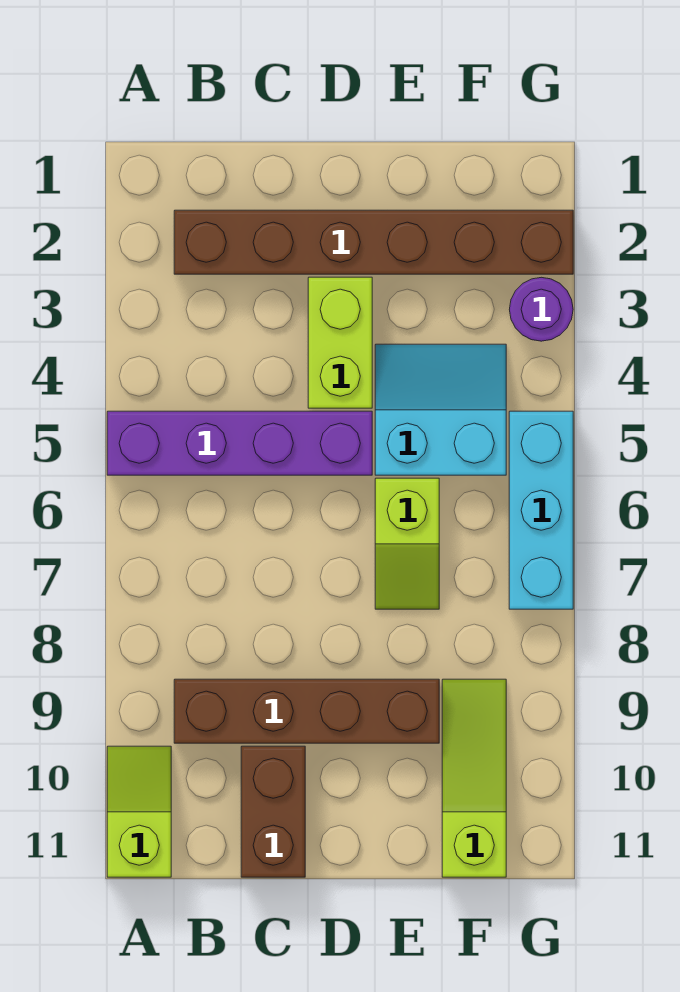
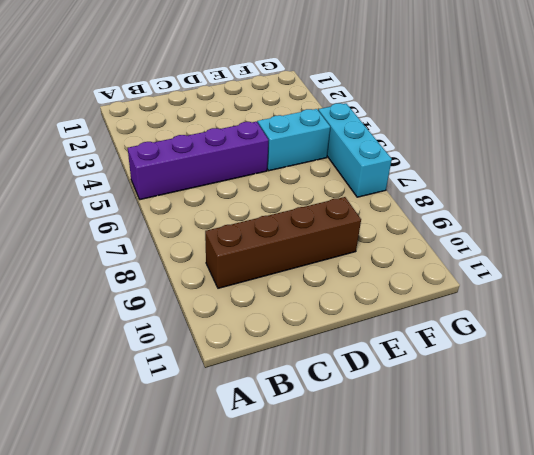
none -> lime 1x2 slope [107,746,171,877]
none -> brown 1x6 brick [174,210,573,274]

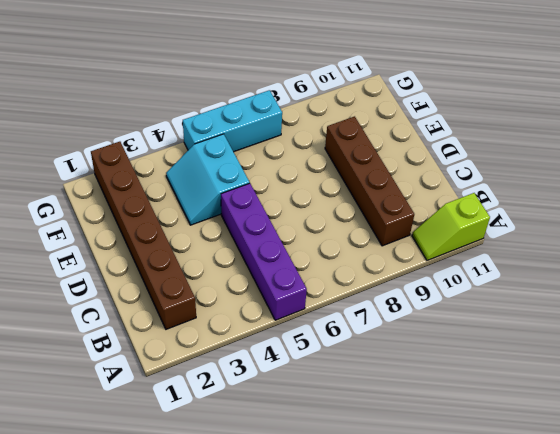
none -> brown 1x2 brick [241,746,305,877]
none -> lime 1x2 brick [308,277,372,408]

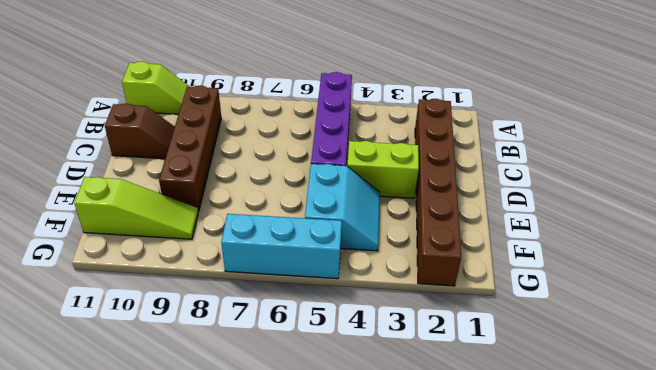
brown 1x2 slope [105,103,175,159] -> brown 1x2 brick [241,746,305,877]
none -> lime 1x2 slope [375,478,439,609]
none -> purple 1x1 round brick [509,277,573,341]

